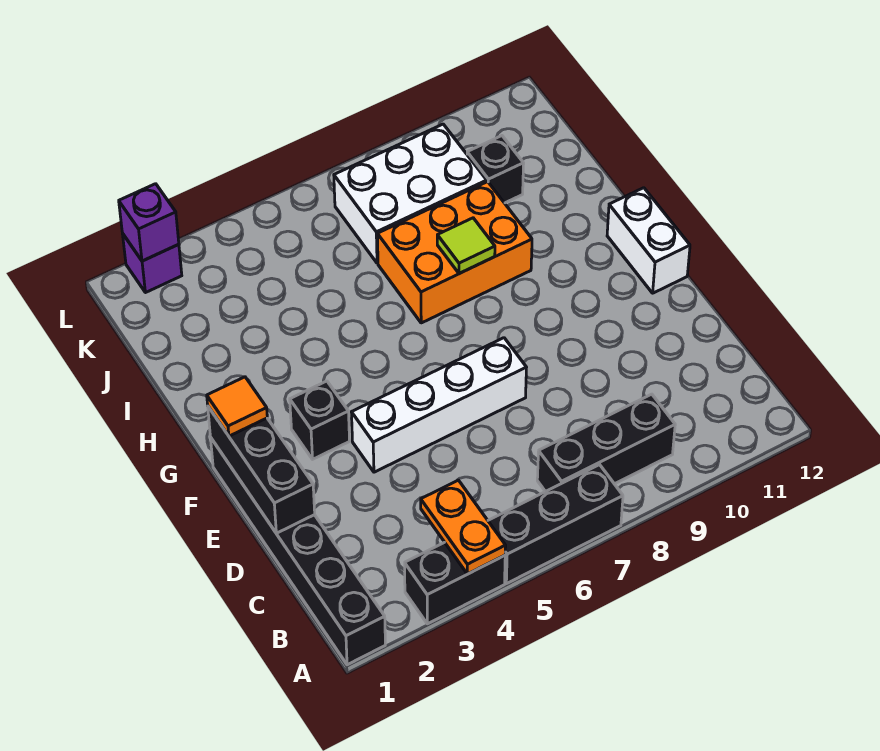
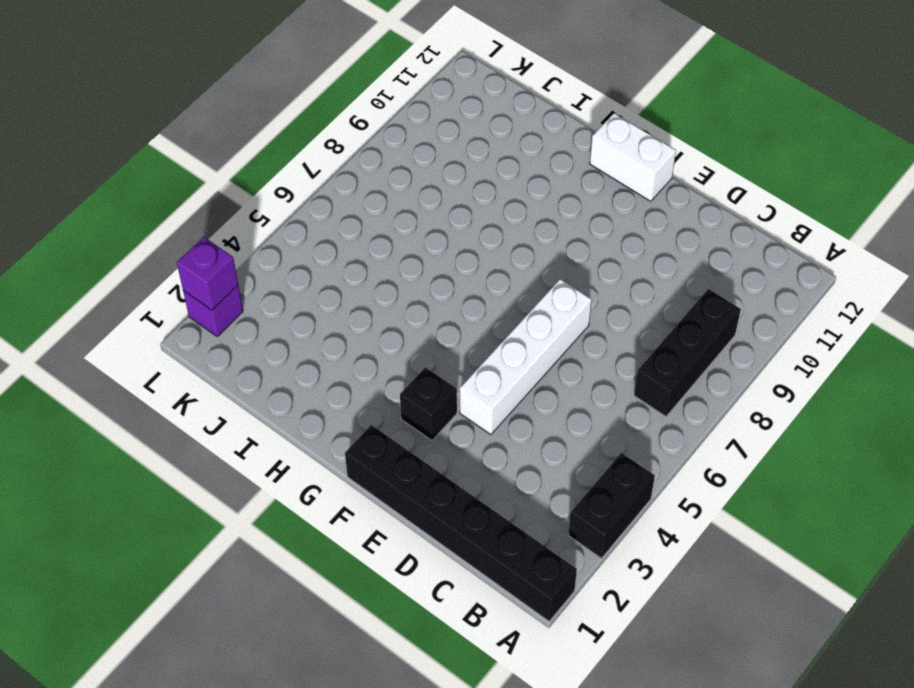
none -> black 1x3 brick [488,465,623,584]
none -> orange 2x3 brick [377,182,532,323]
none -> white 2x3 brick [334,124,487,263]

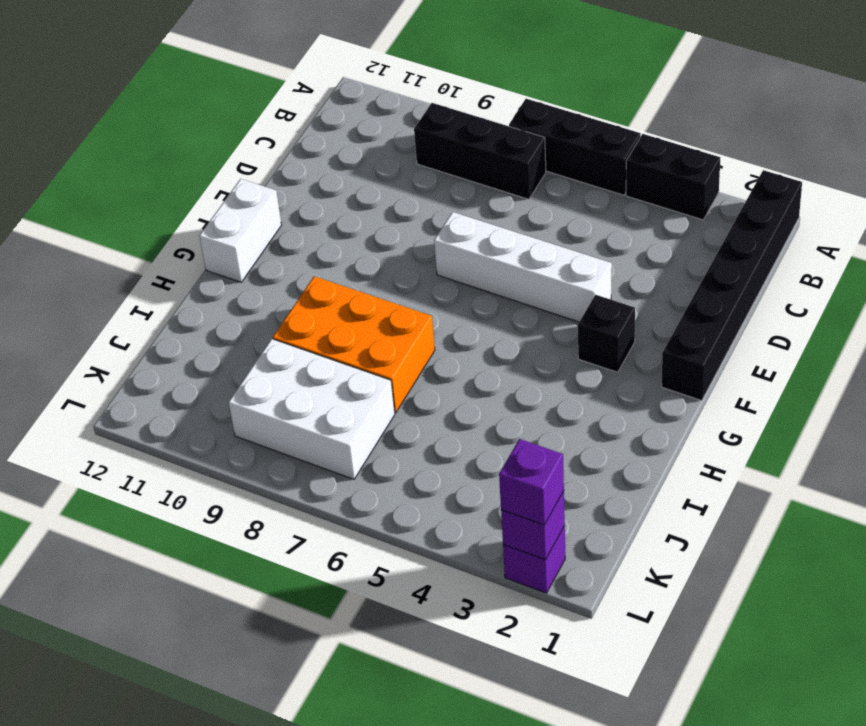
purple 1x1 brick [499,439,564,525] -> none
none -> black 1x1 brick [467,136,524,203]
none -> orange 1x2 plate [421,480,506,574]
none -> black 1x3 brick [208,407,315,533]

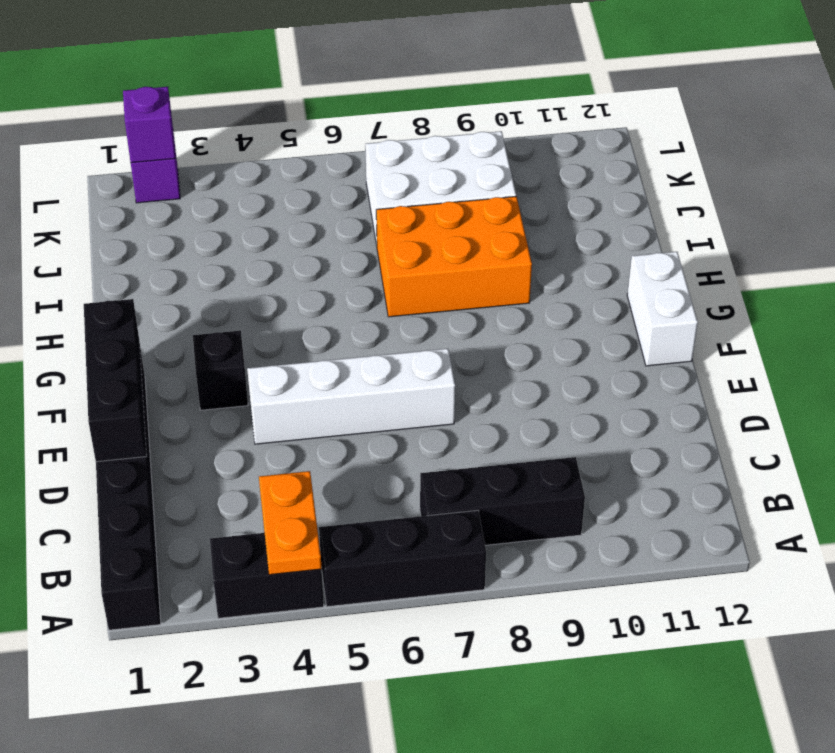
none -> black 1x1 brick [467,136,524,203]
none -> lime 1x1 tile [437,218,495,274]
none -> orange 1x1 tile [207,377,267,436]

